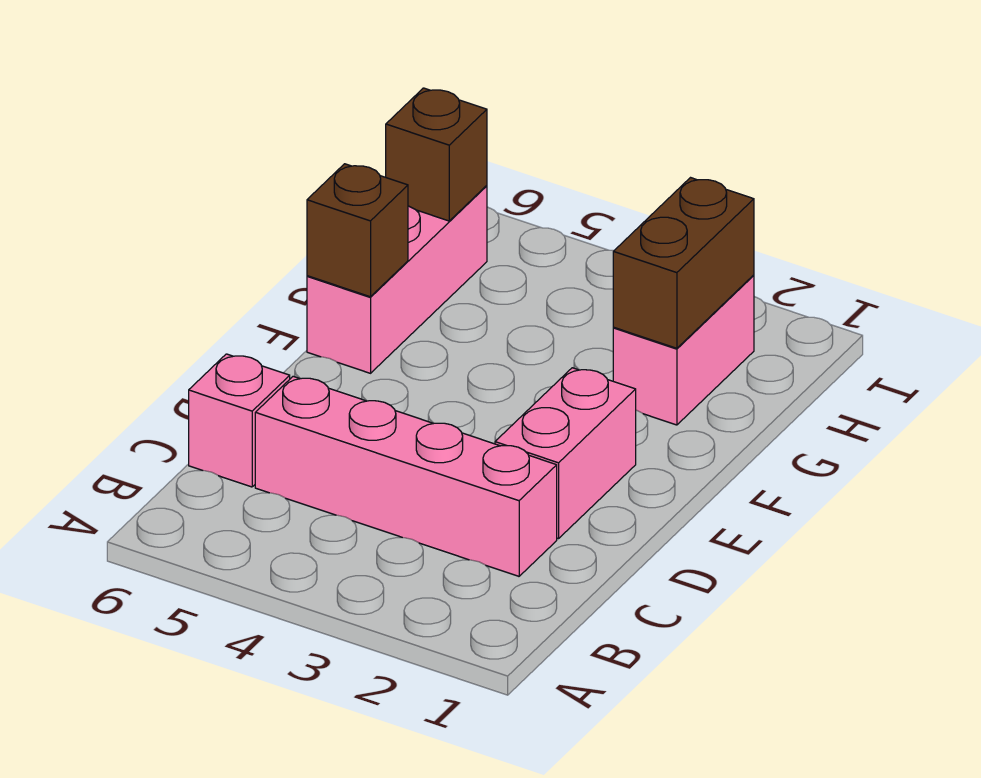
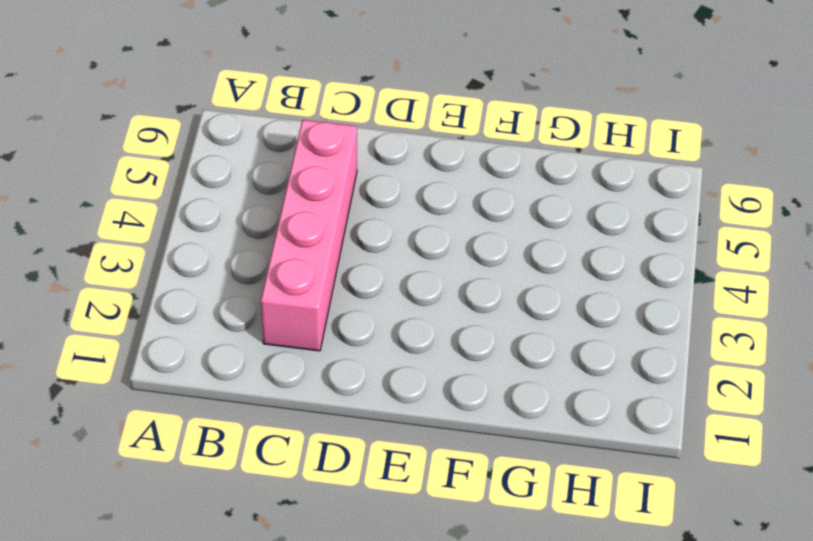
none -> pink 1x1 brick [189,354,290,487]
none -> pink 1x2 brick [495,368,636,539]

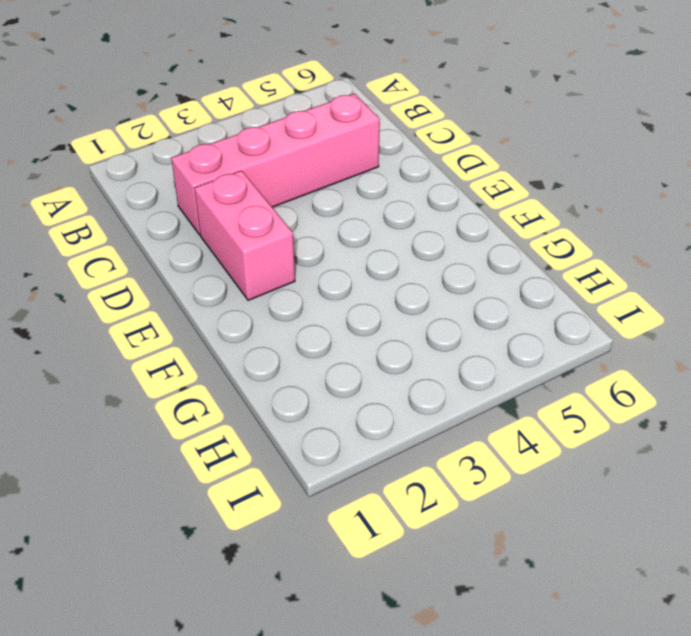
none -> pink 1x1 brick [189,354,290,487]
none -> pink 1x3 brick [307,186,487,373]

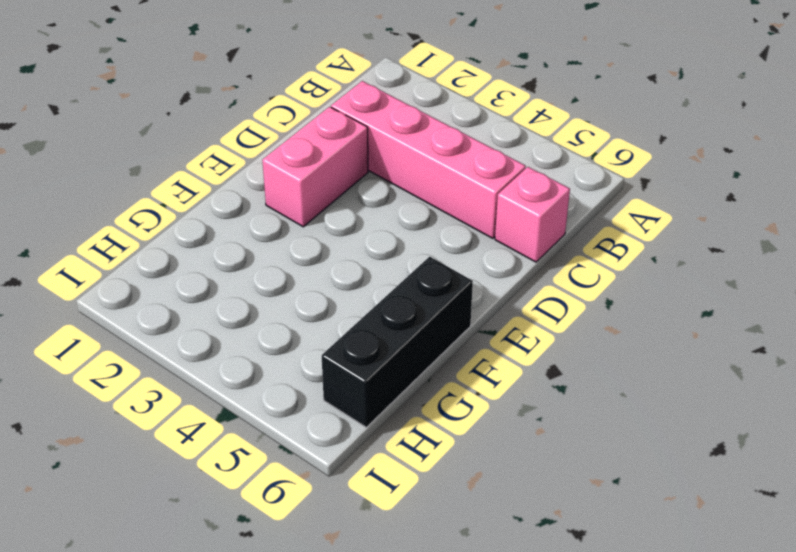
black 1x3 brick [322,257,473,427] -> pink 1x3 brick [307,186,487,373]
none -> pink 1x2 brick [613,275,754,425]
none -> brown 1x1 brick [307,164,408,297]

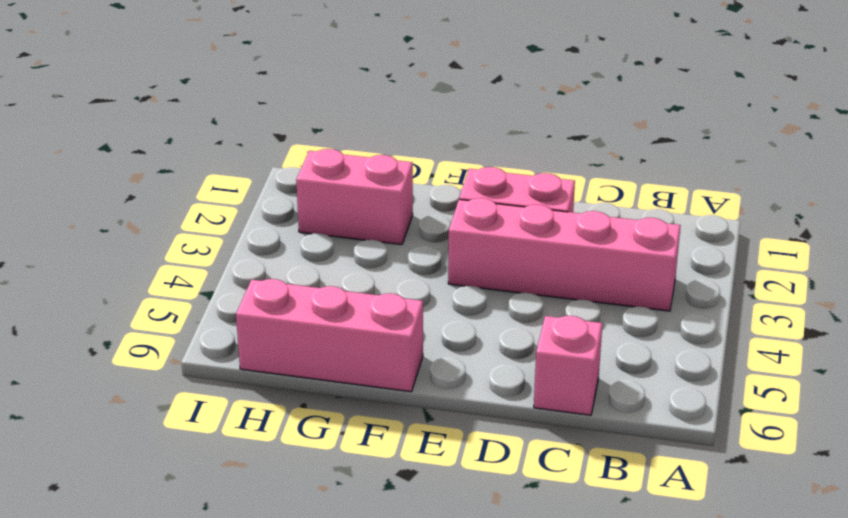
pink 1x4 brick [448,198,681,311] -> pink 1x4 brick turned to [255,376,557,576]
none -> brown 1x1 brick [307,164,408,297]
none -> brown 1x2 brick [613,178,754,348]

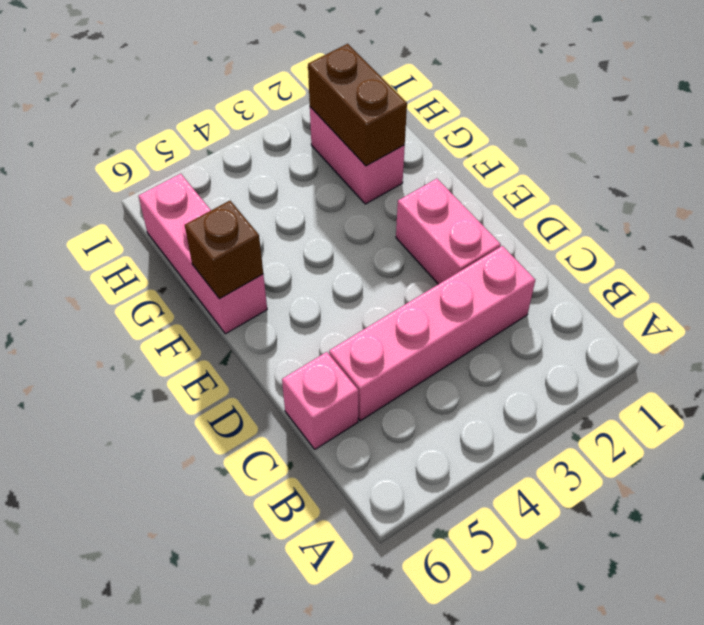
none -> brown 1x1 brick [386,88,487,221]

